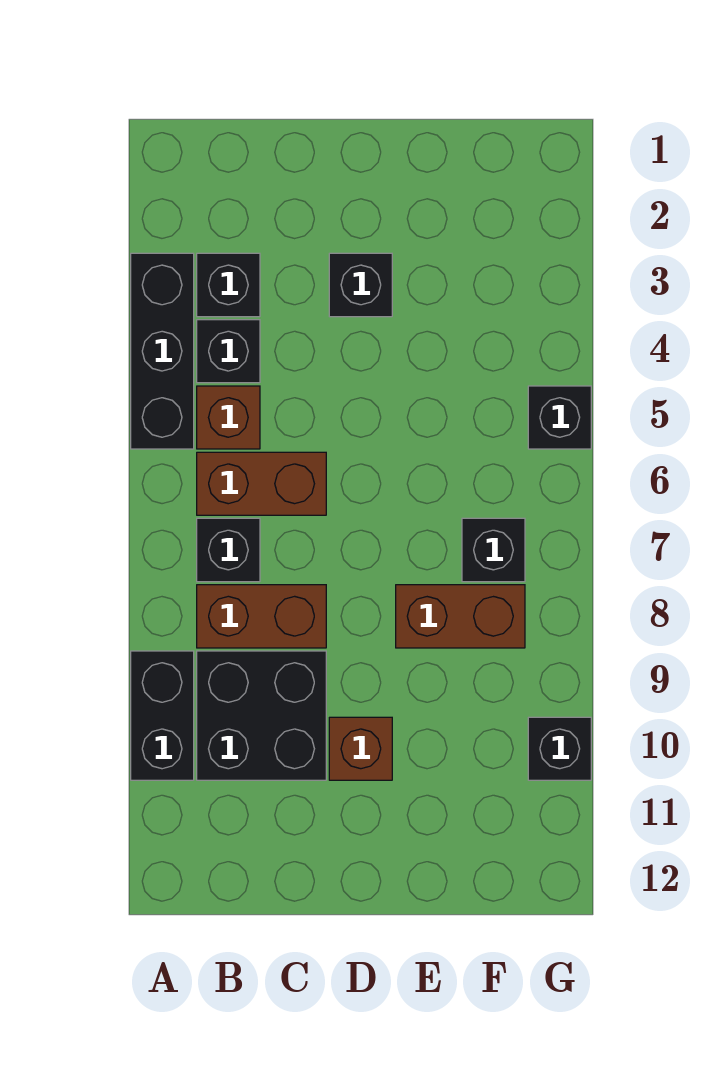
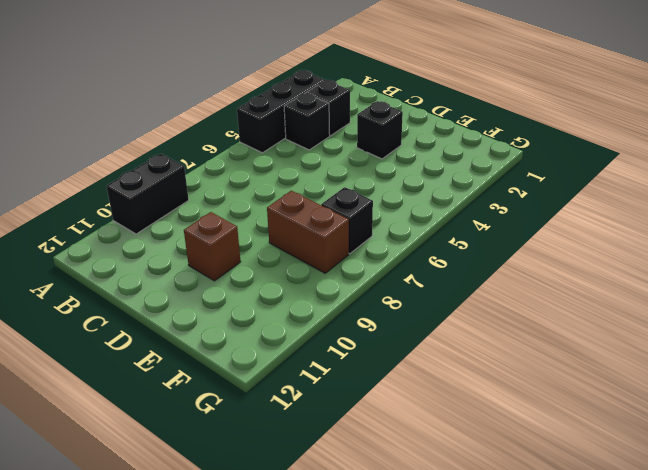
none -> brown 1x1 brick [197,386,260,449]
none -> brown 1x2 brick [197,452,326,515]
none -> black 1x1 brick [197,518,260,582]

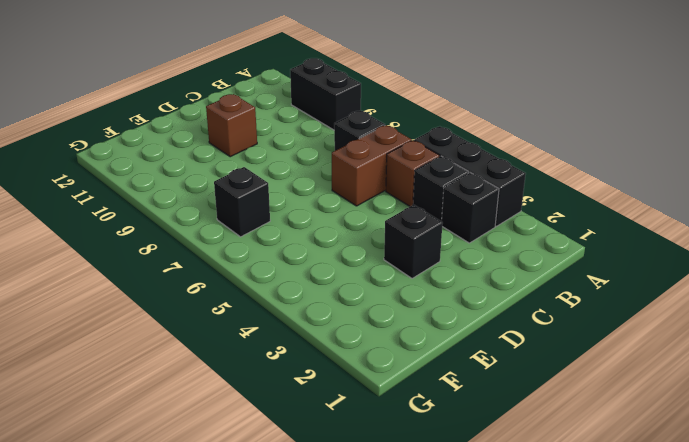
none -> brown 1x2 brick [197,585,326,648]
none -> black 2x2 brick [197,651,326,780]
none -> brown 1x2 brick [396,585,525,648]

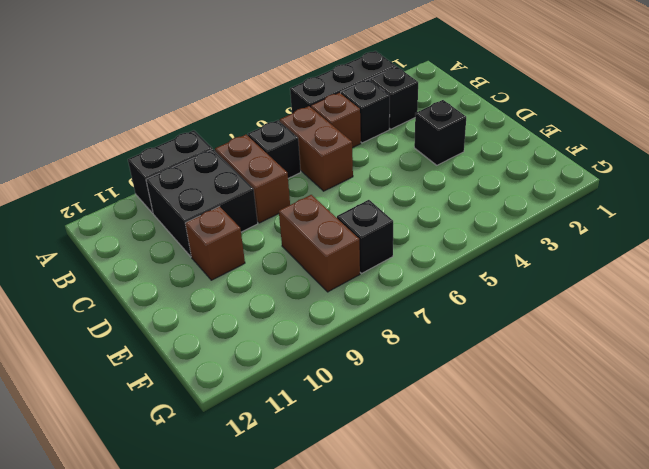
none -> black 1x1 brick [528,386,591,449]
none -> black 1x1 brick [528,717,591,780]

